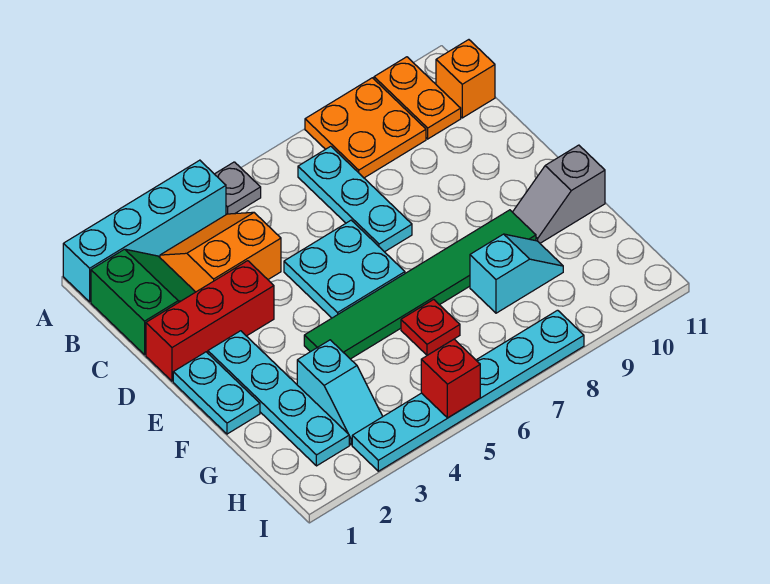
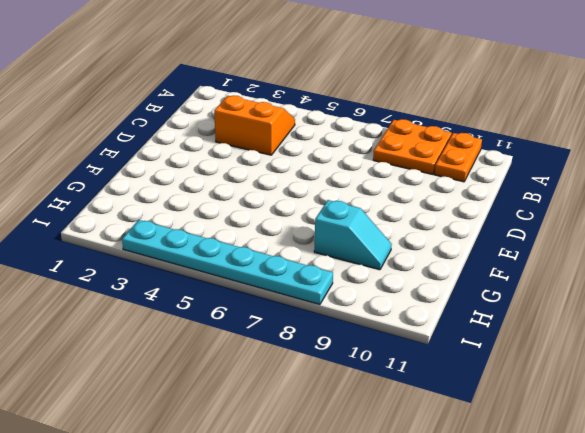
none -> cyan 1x4 brick [63,160,226,302]
none -> grey 1x1 plate [215,162,261,215]
none -> green 2x2 slope [91,249,195,355]

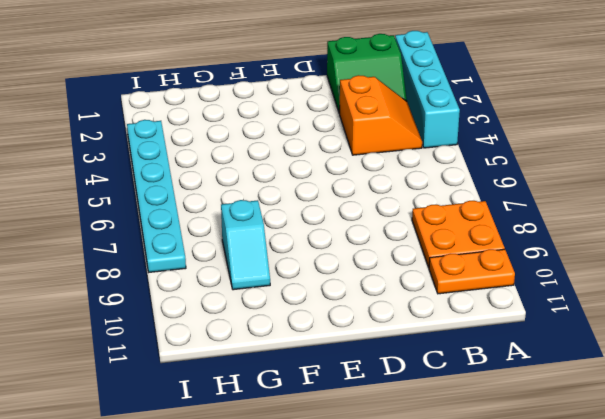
none -> grey 1x1 plate [215,162,261,215]
none -> cyan 1x3 plate [298,146,412,252]
none -> orange 1x1 brick [436,40,495,118]

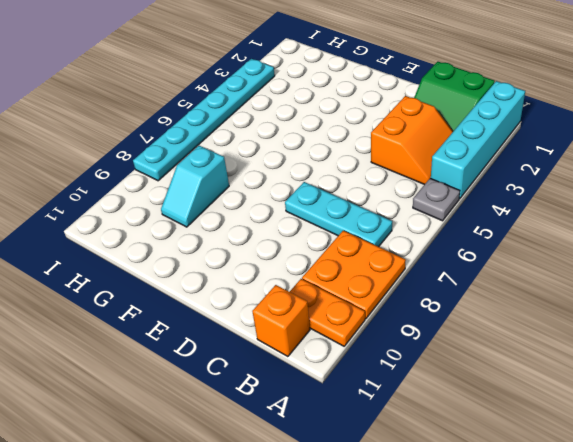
none -> red 1x3 brick [146,261,274,381]
none -> cyan 2x2 plate [284,220,405,318]
none -> cyan 1x2 plate [173,352,260,434]

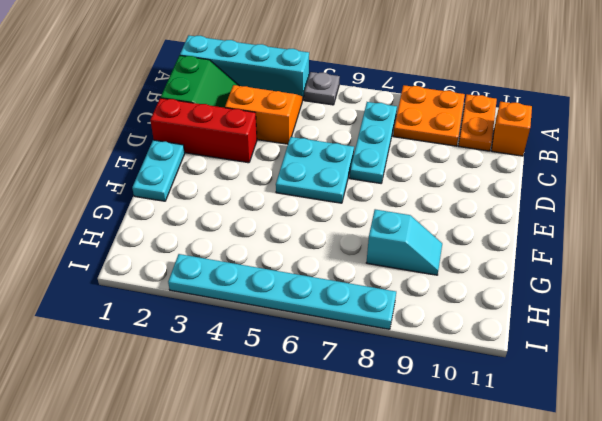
none -> cyan 1x4 plate [208,331,349,466]
none -> green 1x6 tile [304,210,536,359]
none -> grey 1x2 slope [513,145,605,243]

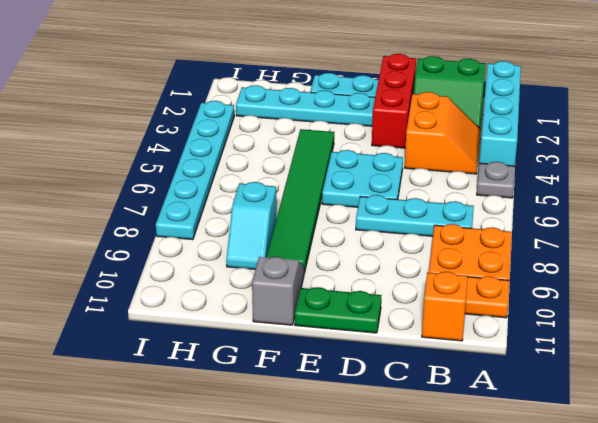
green 1x2 plate [295,287,381,333] -> none
none -> cyan 1x2 slope [297,340,383,445]
none -> red 1x1 plate [401,299,460,355]
none -> red 1x1 brick [421,339,480,418]

